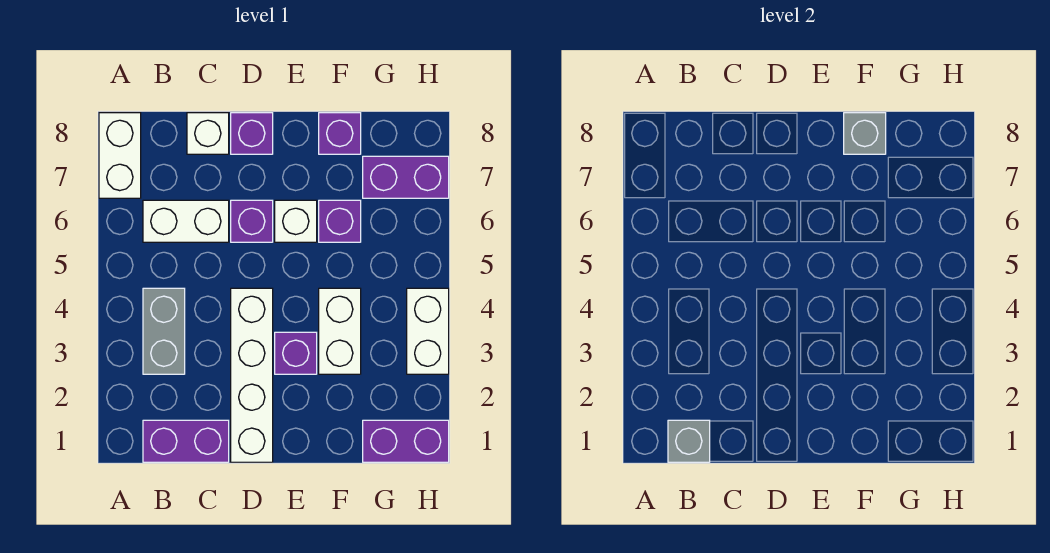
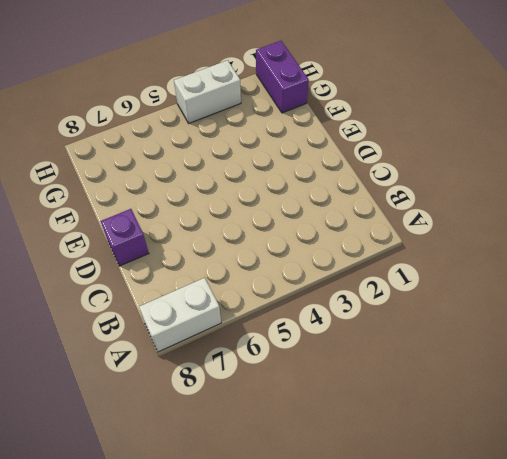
none -> purple 1x2 brick [143,420,229,462]
none -> grey 1x2 brick [143,288,185,374]
none -> white 1x2 brick [143,200,229,242]

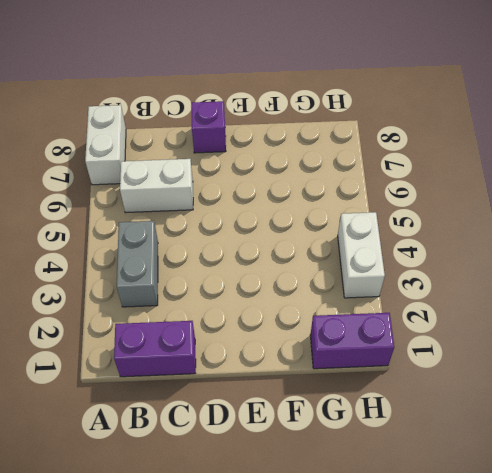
none -> white 1x1 brick [187,113,229,154]
none -> white 1x4 brick [231,288,273,462]
none -> purple 1x1 brick [231,200,273,242]

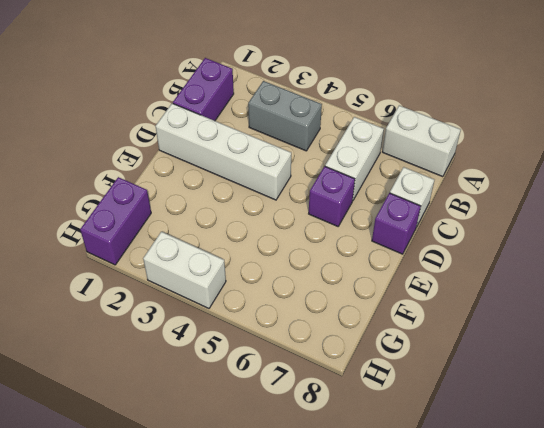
none -> purple 1x1 brick [275,332,317,374]
none -> white 1x1 brick [275,200,317,242]
none -> white 1x2 brick [319,288,361,374]

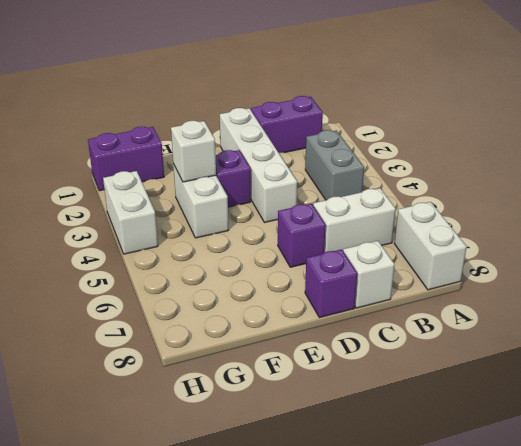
white 1x1 brick [171,121,216,182] -> white 1x1 brick moved to [275,200,317,242]
none -> purple 1x1 brick [319,200,361,242]
none -> purple 1x1 brick [319,113,361,154]
none -> purple 1x2 brick [363,156,449,198]

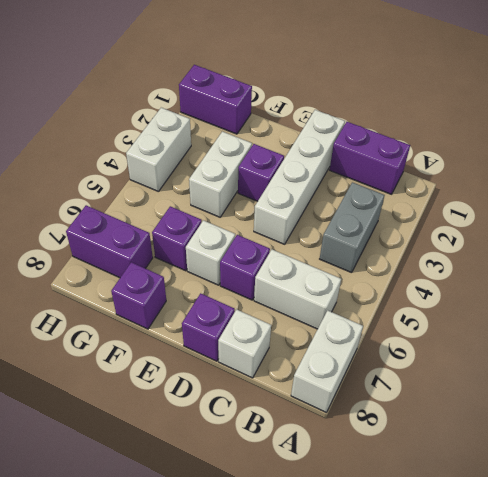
none -> grey 1x1 brick [668,420,710,462]
none -> grey 1x1 brick [844,113,886,154]

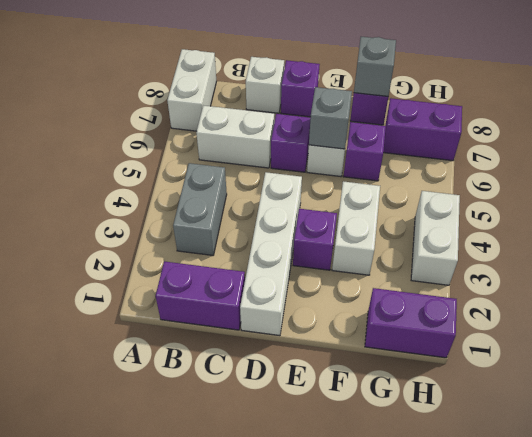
grey 1x1 brick [309,87,352,149] -> grey 1x1 brick moved to [668,420,710,462]

